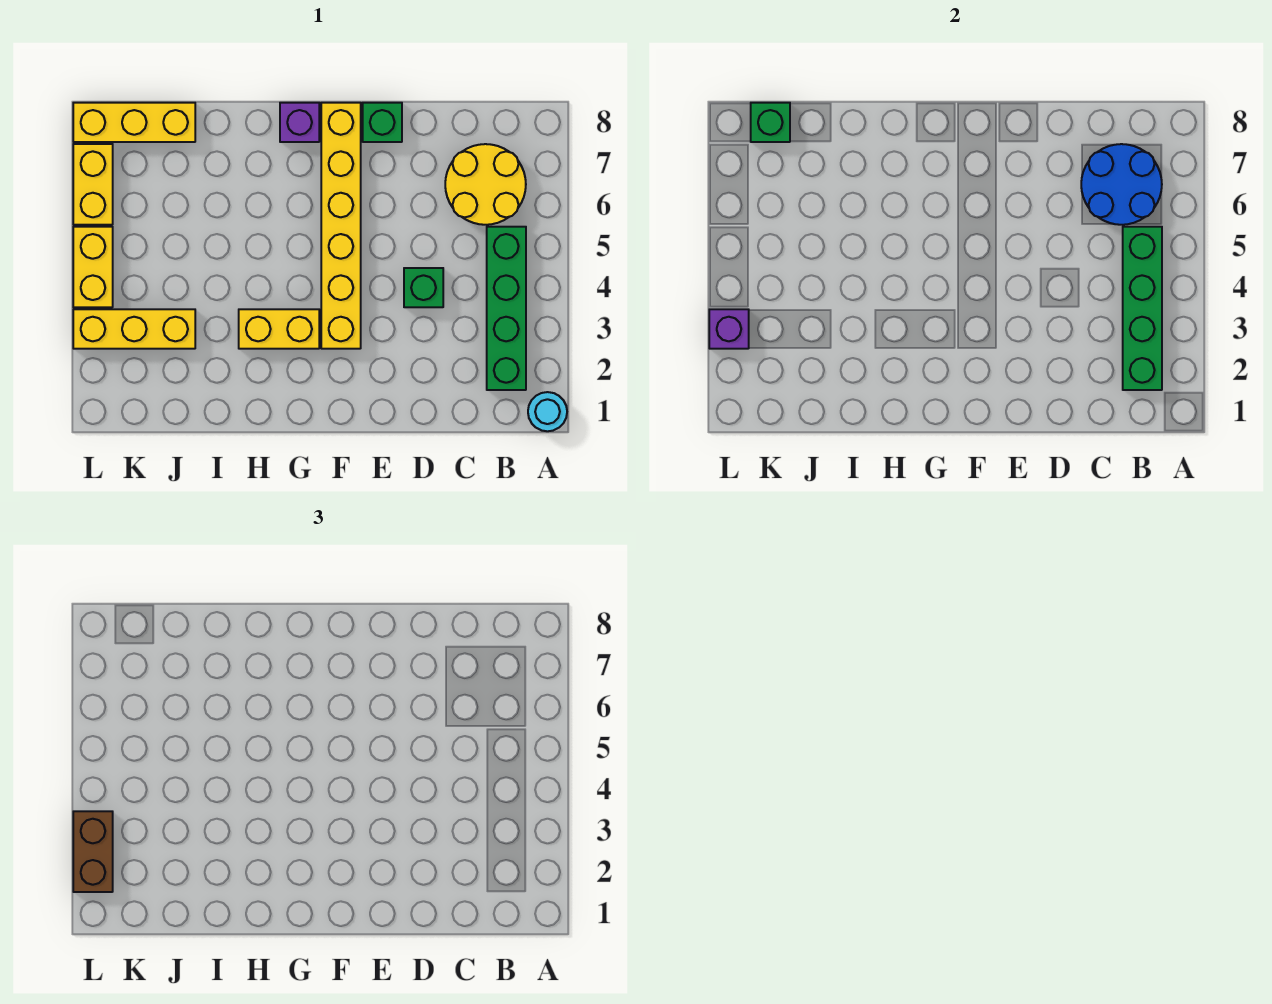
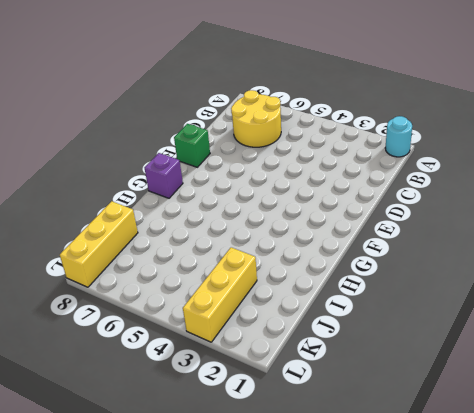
none -> green 1x4 brick [487,227,526,390]
none -> green 1x1 brick [404,268,443,307]
none -> yellow 1x6 brick [321,103,361,349]

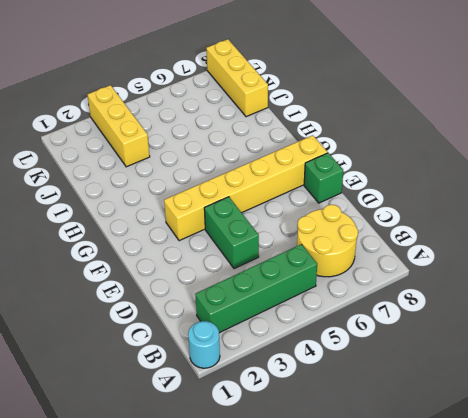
green 1x2 brick [204,197,259,269] -> green 1x1 brick [404,268,443,307]
none -> yellow 1x2 brick [239,309,319,349]
none -> purple 1x1 brick [280,103,319,142]
none -> yellow 1x2 brick [73,227,113,307]

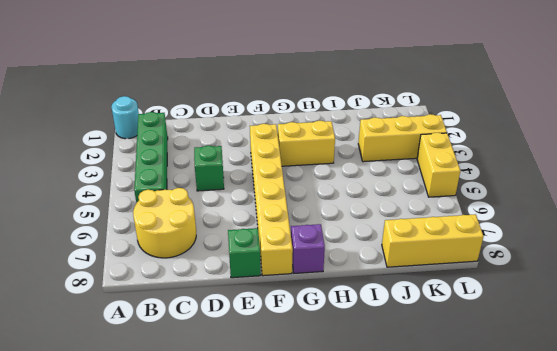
none -> yellow 1x2 brick [73,144,113,225]
none -> green 1x4 brick [1123,227,1162,390]
none -> blue 2x2 round brick [1081,144,1162,225]

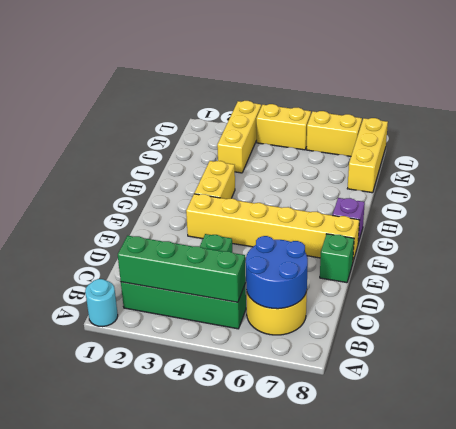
none -> green 1x1 brick [751,103,790,142]
none -> purple 1x1 brick [709,309,749,349]
none -> brown 1x2 brick [73,811,113,892]

